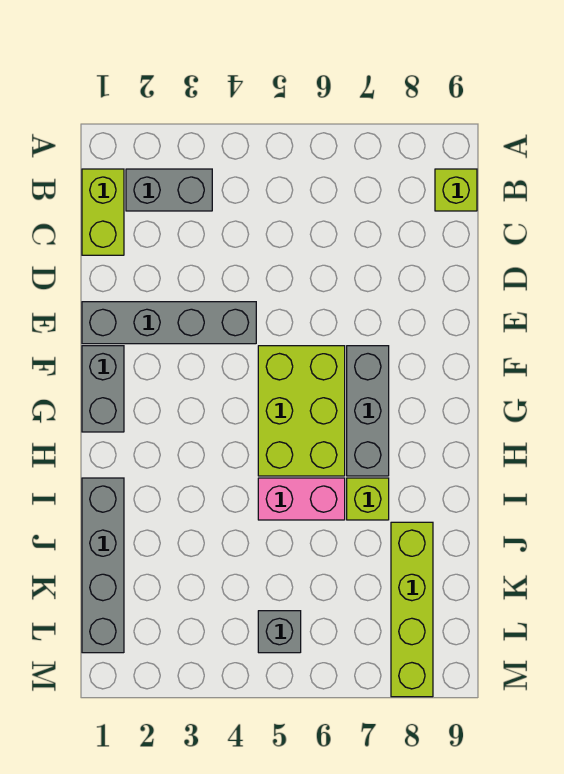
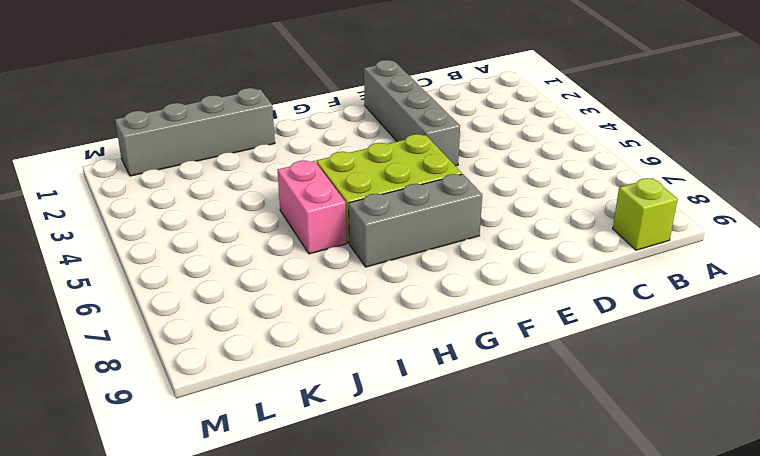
none -> lime 1x2 brick [82,169,124,255]
none -> grey 1x2 brick [126,169,212,211]
none -> grey 1x2 brick [82,346,124,432]

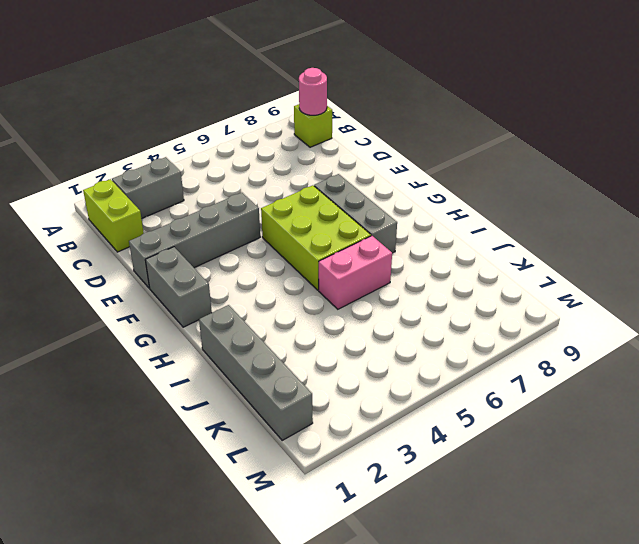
pink 1x1 round brick [299,68,327,115] -> none
none -> lime 1x1 brick [347,478,389,520]
none -> lime 1x4 brick [391,522,433,697]
none -> grey 1x1 brick [258,611,301,653]

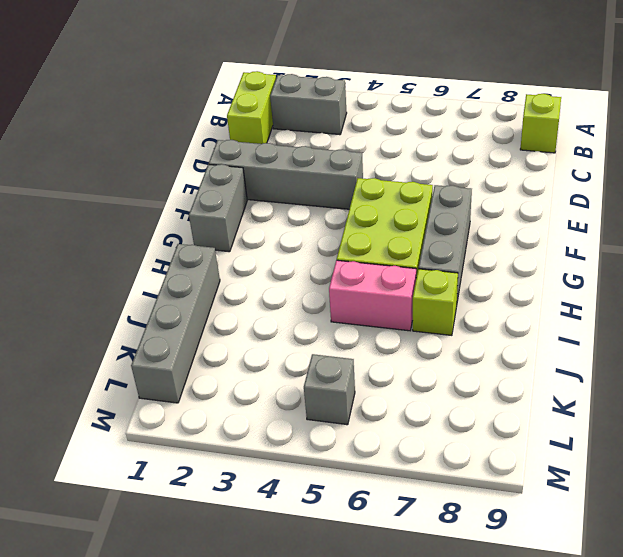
none -> lime 1x4 brick [391,522,433,697]

